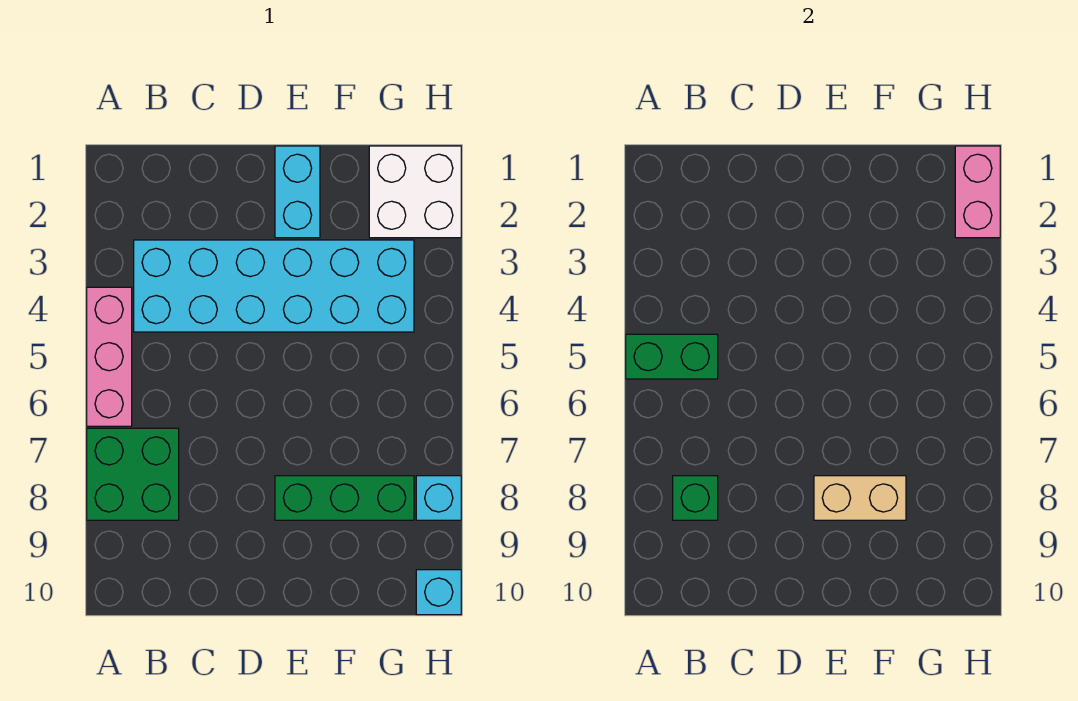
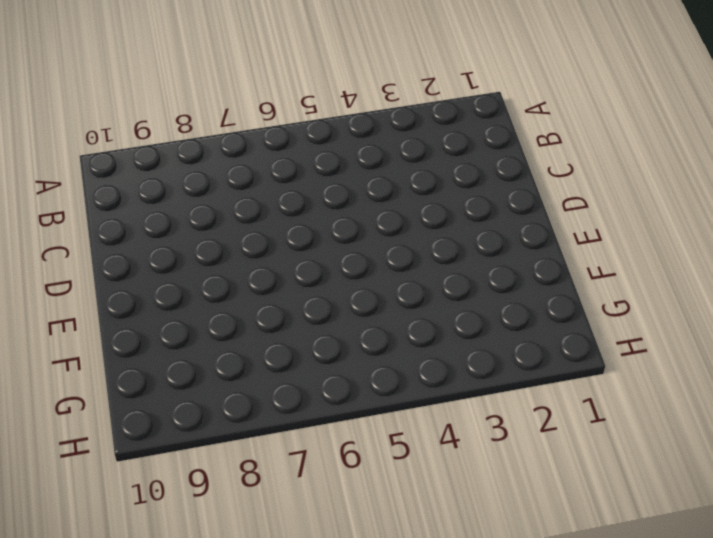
none -> pink 1x3 brick [87,287,132,426]
none -> green 2x2 brick [87,428,179,520]
none -> cyan 2x6 brick [134,240,414,332]

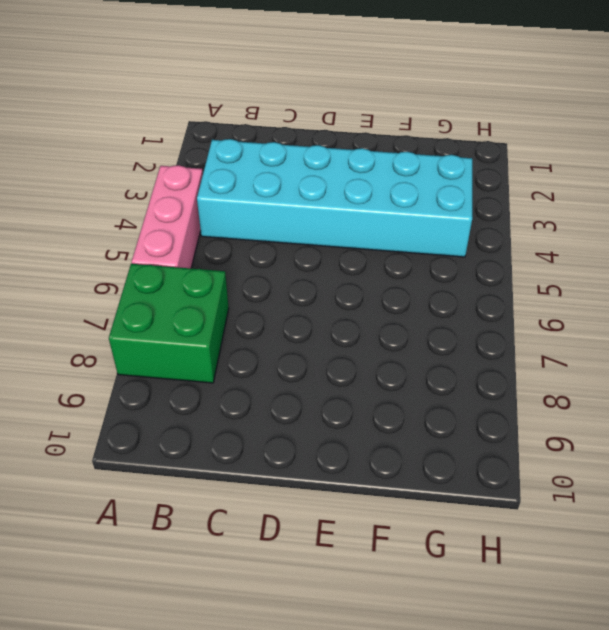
none -> cyan 1x2 brick [275,146,320,238]
none -> green 1x3 brick [275,476,414,520]
none -> white 2x2 brick [369,146,461,238]

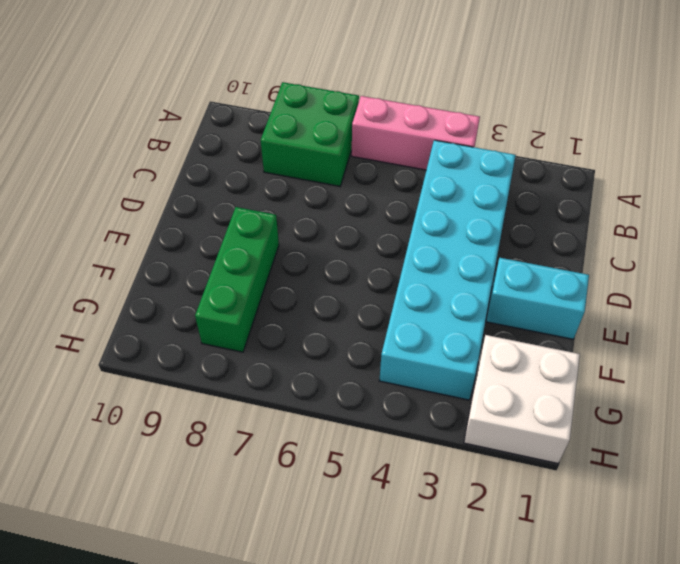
none -> cyan 1x1 brick [416,476,461,520]
none -> cyan 1x1 brick [416,570,461,615]
none -> green 1x2 brick [626,334,718,379]

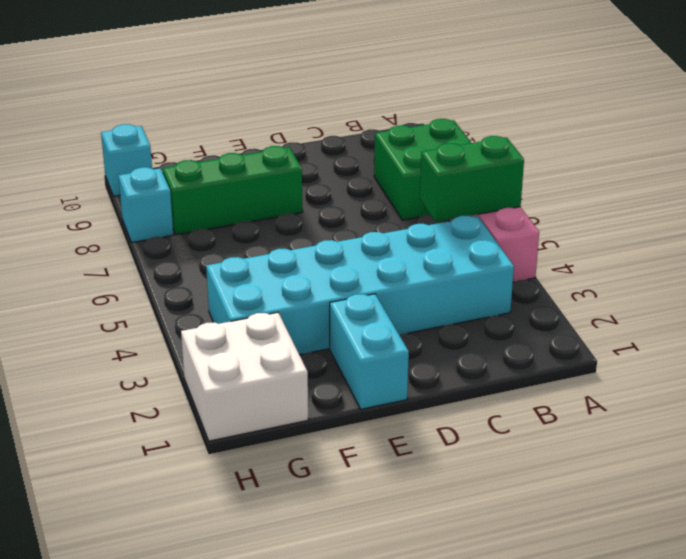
none -> green 1x1 brick [673,476,718,520]
none -> tan 1x2 brick [814,476,906,520]
none -> pink 1x2 brick [955,146,1000,238]

